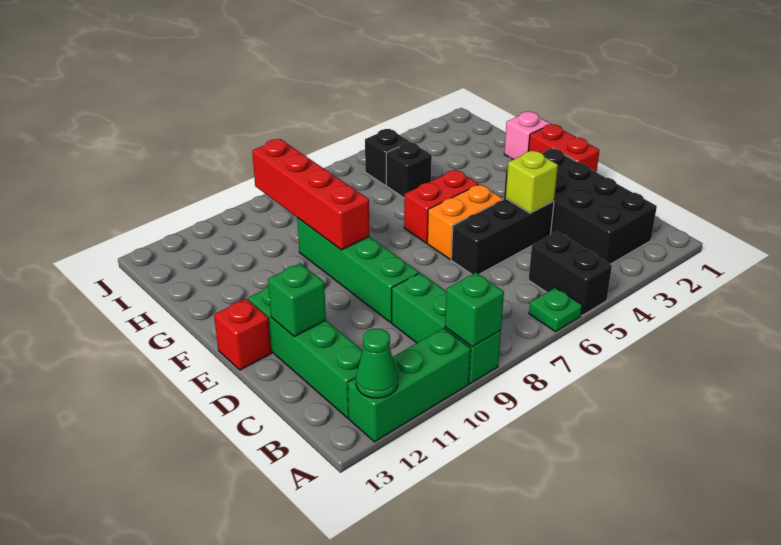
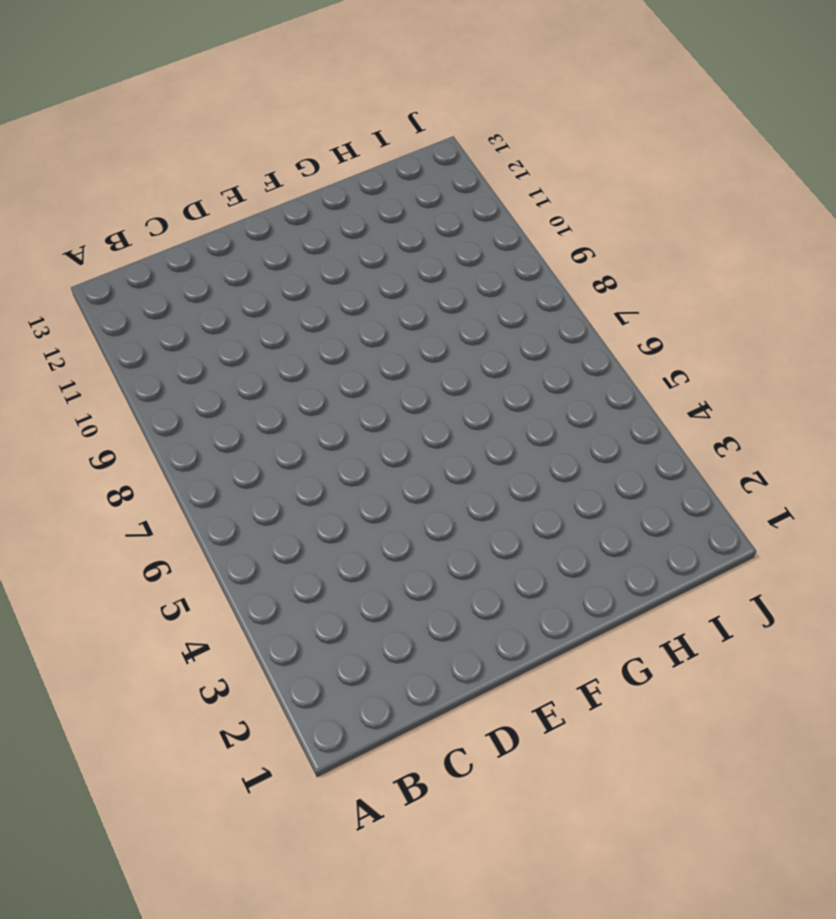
none -> black 1x2 brick [529,232,612,315]
none -> green 1x1 plate [529,288,582,332]
none -> green 1x3 brick [392,273,501,384]

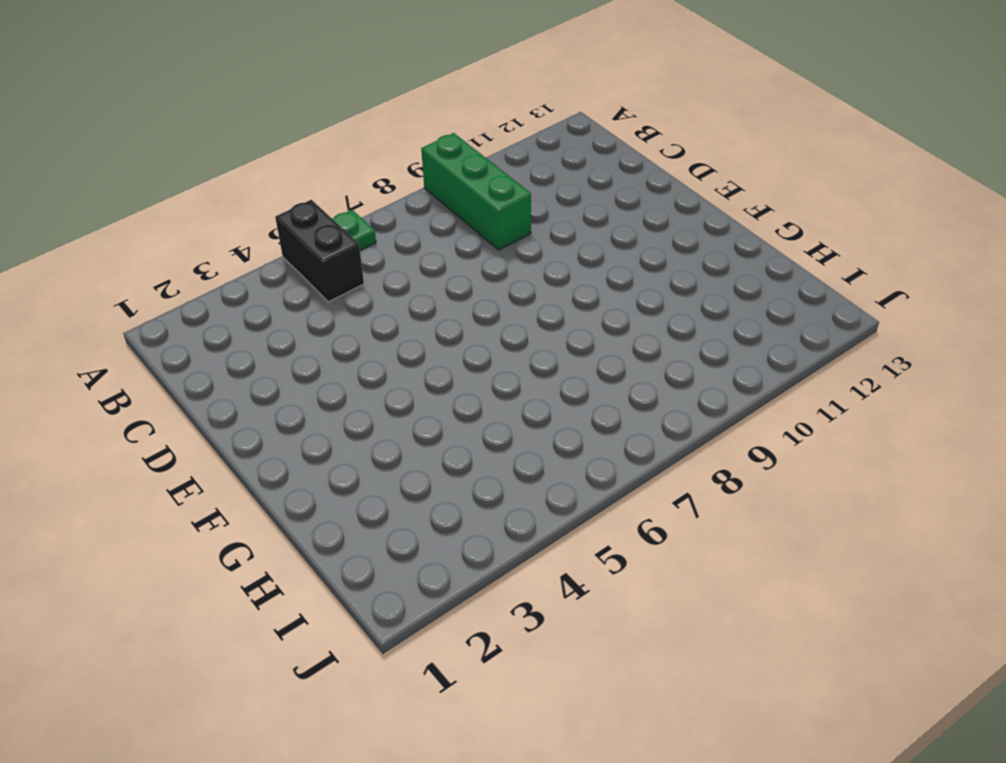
none -> green 1x3 brick [348,328,471,442]
none -> black 2x4 brick [504,148,657,264]
none -> green 1x4 brick [248,286,363,418]

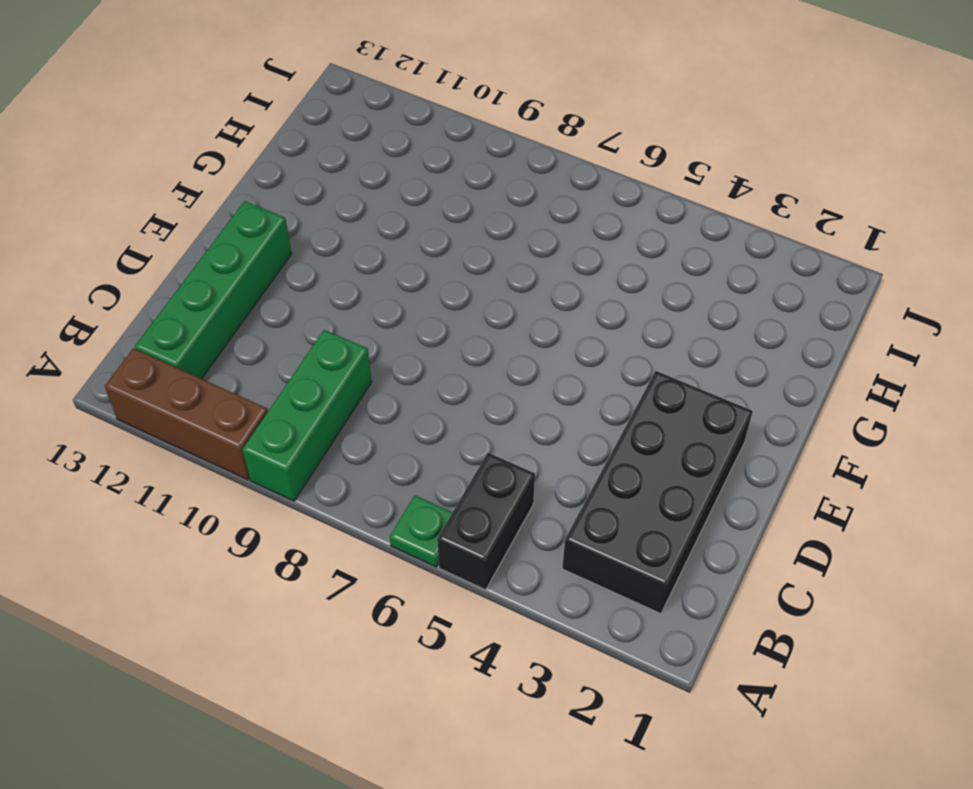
brown 1x3 brick [105,348,268,480] -> green 1x3 brick [348,328,471,442]
none -> black 1x3 brick [451,199,554,274]
none -> green 1x4 brick [297,218,419,323]
none -> red 1x2 brick [528,124,599,172]

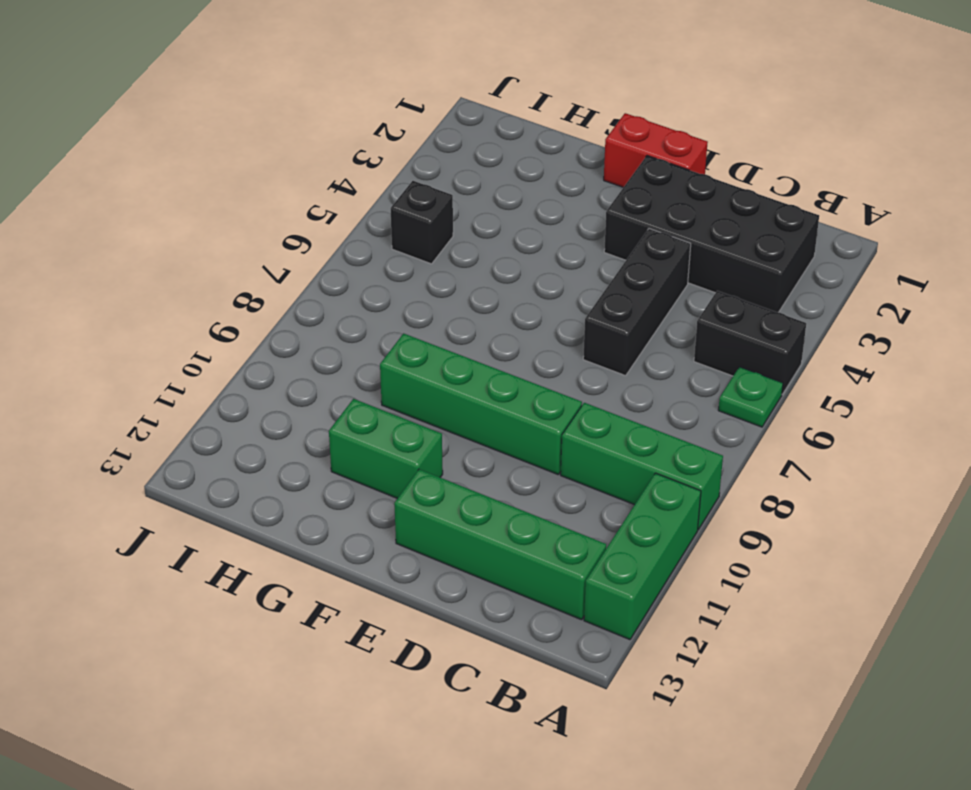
green 1x2 brick [329,399,443,498] -> none
none -> orange 1x2 brick [427,184,503,259]
none -> red 1x1 brick [214,299,271,370]
none -> red 1x2 brick [404,170,478,243]

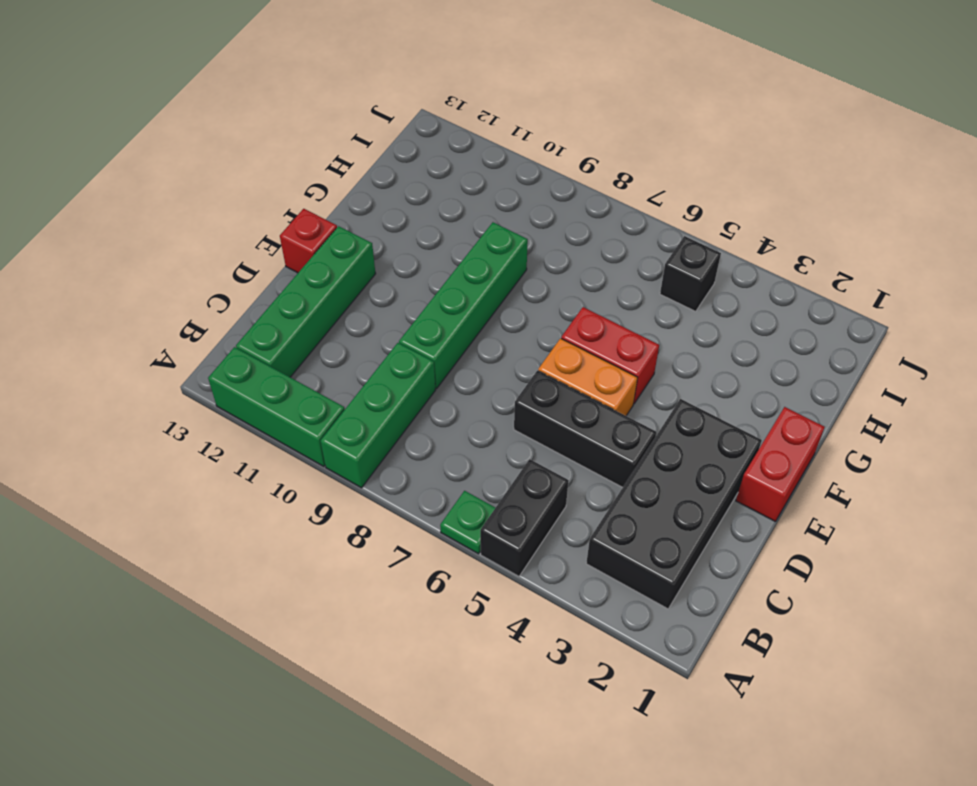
none -> pink 1x1 brick [504,112,550,160]
none -> black 1x1 brick [386,142,432,198]
none -> green 1x1 brick [445,273,504,347]

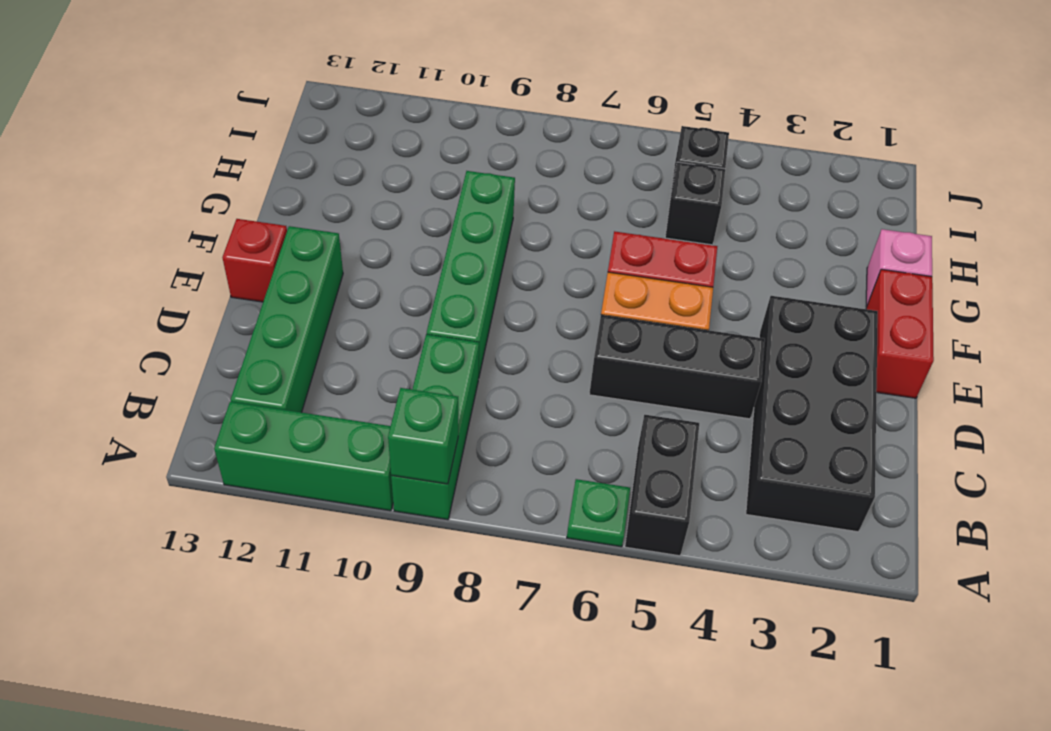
none -> green 1x1 cone [356,329,398,398]
none -> lime 1x1 brick [506,150,558,213]
none -> green 1x1 brick [268,263,326,336]

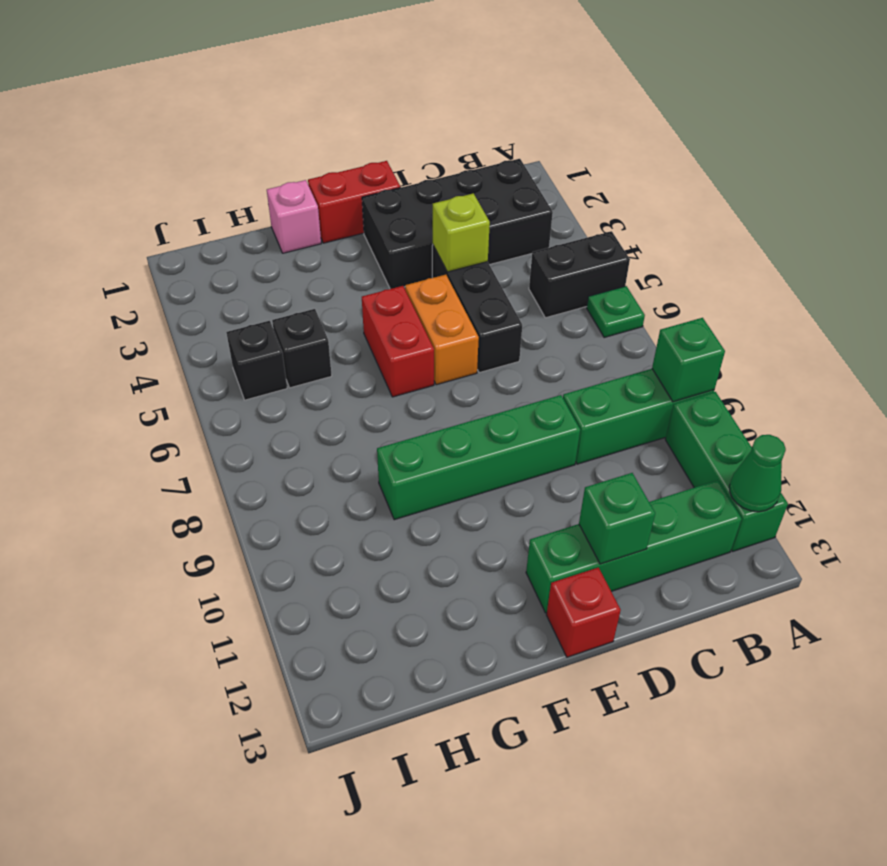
none -> red 1x4 brick [252,139,369,250]

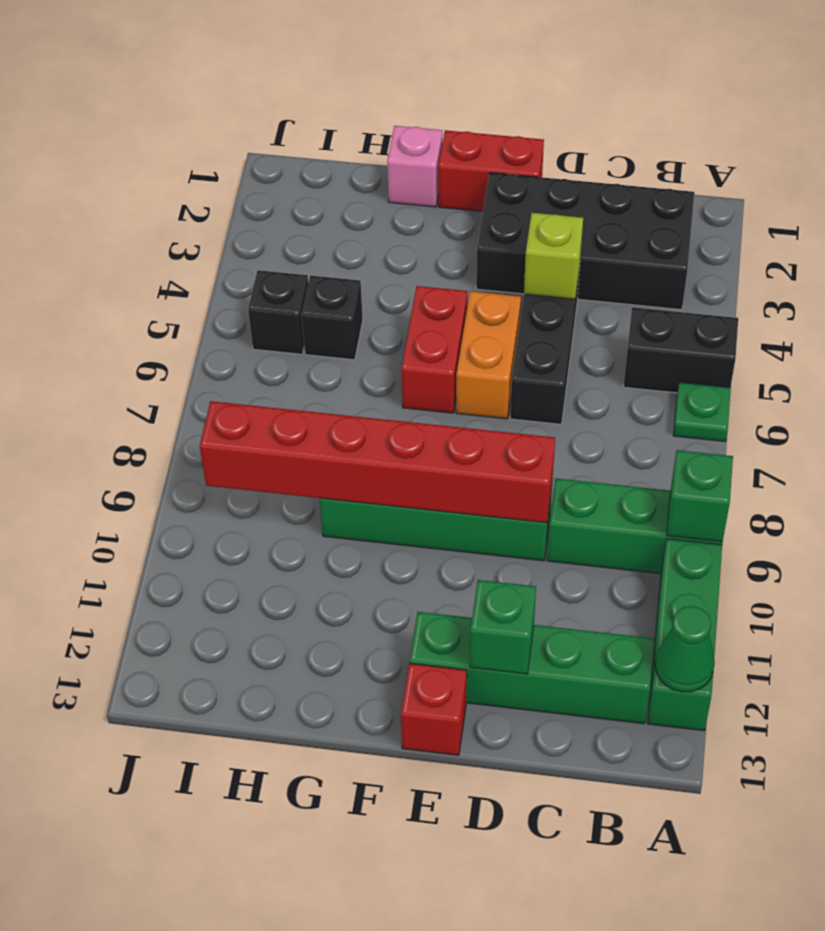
red 1x6 brick [200,401,555,523] -> red 1x4 brick [252,139,369,250]

